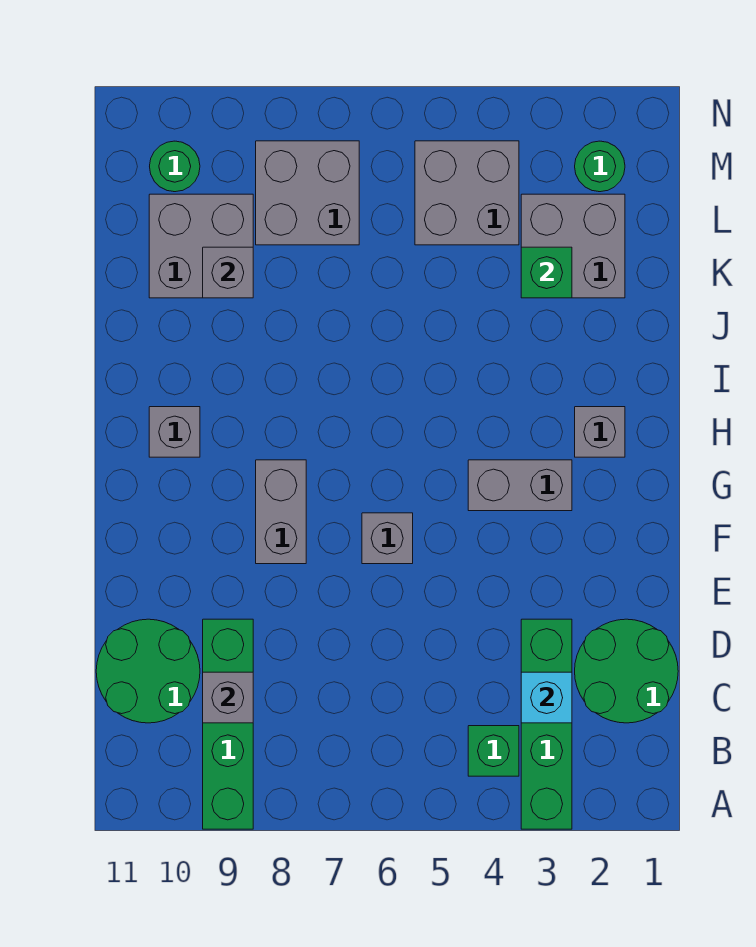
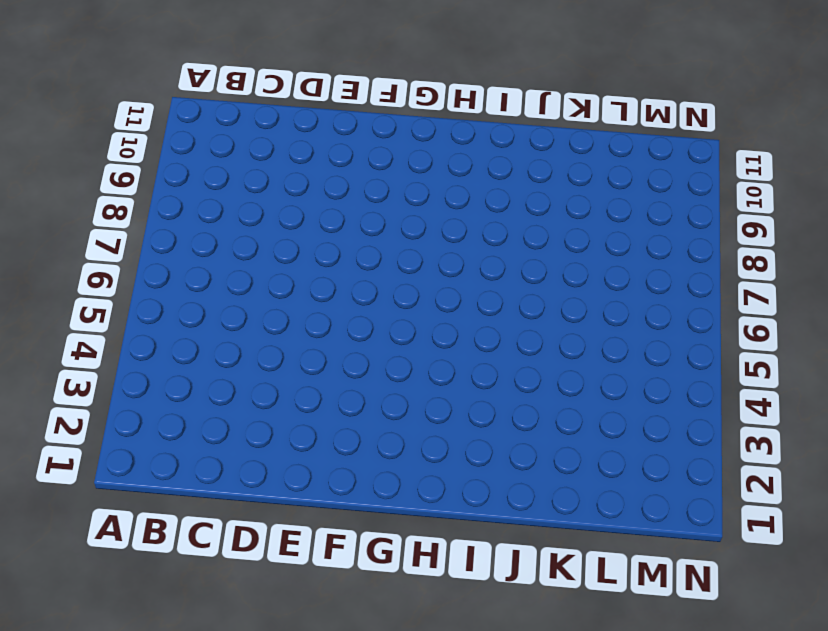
none -> green 1x4 brick [521,619,572,829]
none -> green 1x4 brick [203,619,253,829]
none -> green 1x1 brick [468,726,519,776]

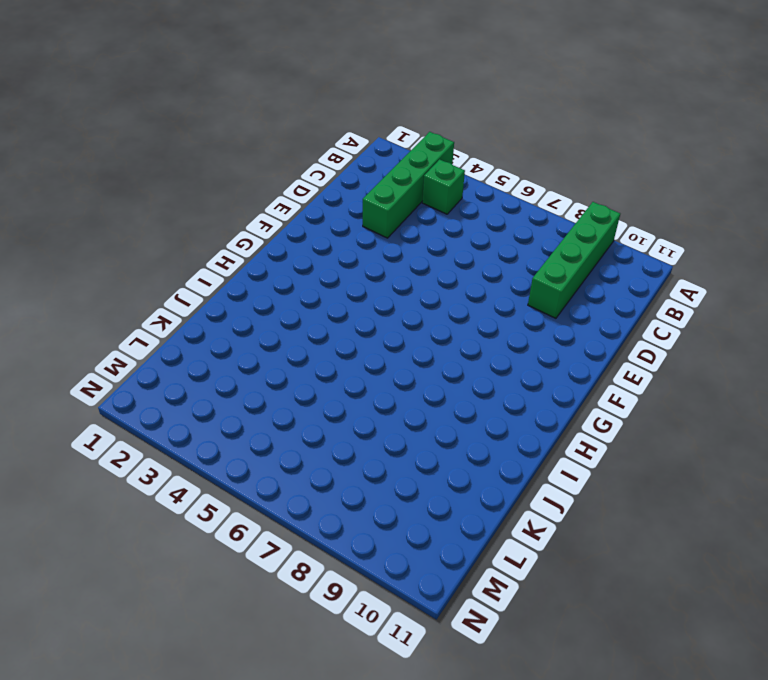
none -> green 2x2 round brick [575,619,678,723]
none -> green 2x2 round brick [96,619,200,723]
none -> grey 1x1 brick [362,513,413,564]

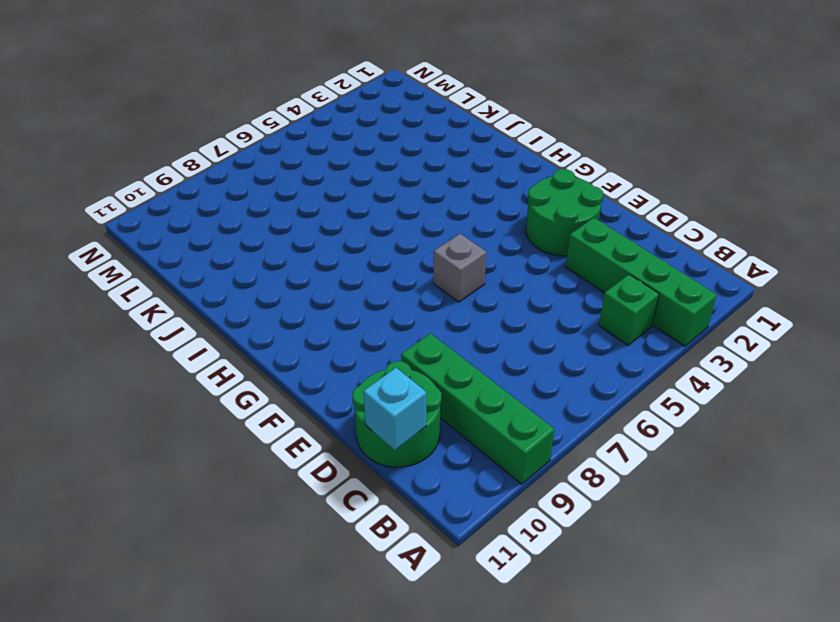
cyan 1x1 brick [363,368,426,450] -> cyan 1x1 brick moved to [521,672,572,723]
green 2x2 round brick [526,169,603,256] -> green 2x2 round brick moved to [575,619,678,723]
none -> grey 1x2 brick [256,460,306,564]
none -> grey 1x2 brick [468,460,572,511]
none -> grey 1x1 brick [575,407,625,457]

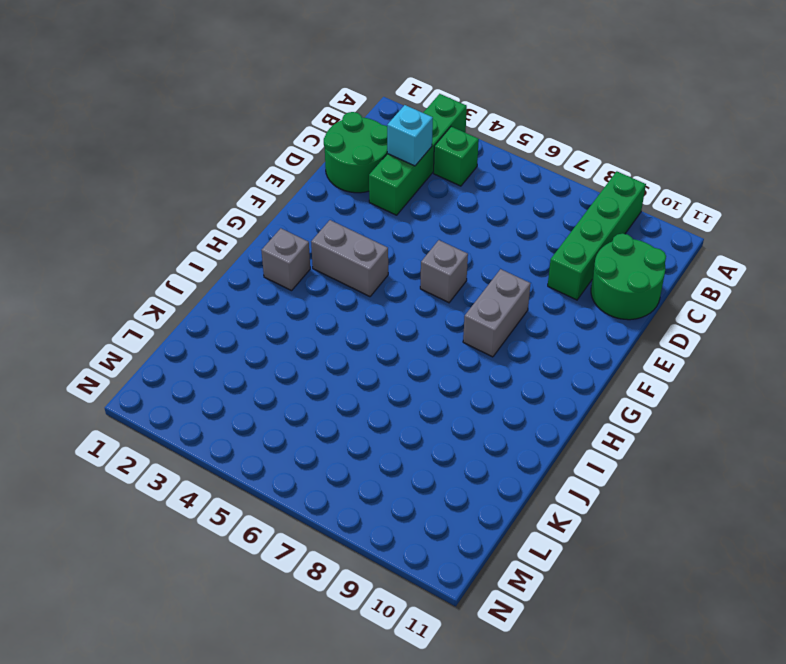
none -> grey 1x1 brick [149,407,200,457]
none -> grey 2x2 brick [521,194,625,298]
none -> grey 2x2 brick [149,194,253,298]

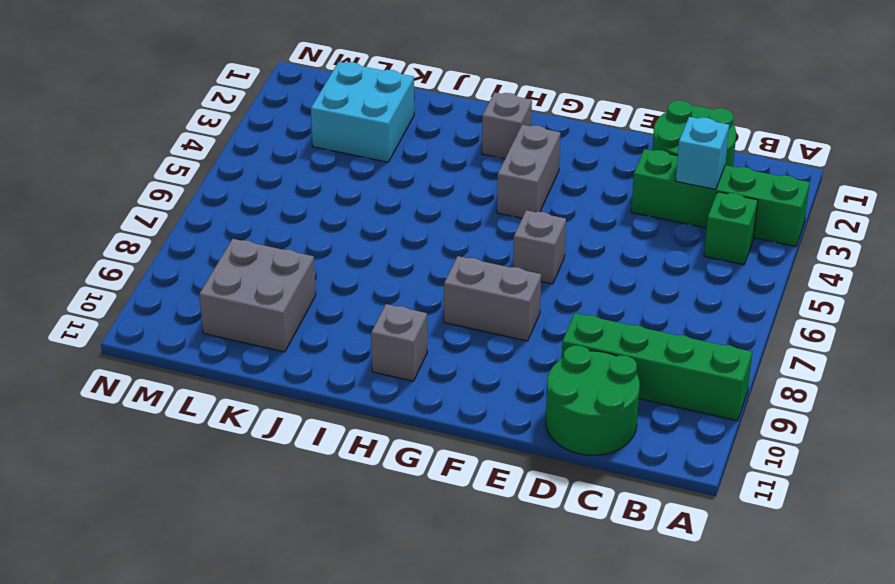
cyan 2x2 brick [311,62,414,162] -> grey 2x2 brick [521,194,625,298]
none -> grey 2x2 brick [415,141,519,245]
none -> grey 2x2 brick [256,141,359,245]
none -> green 1x1 round brick [575,141,625,192]

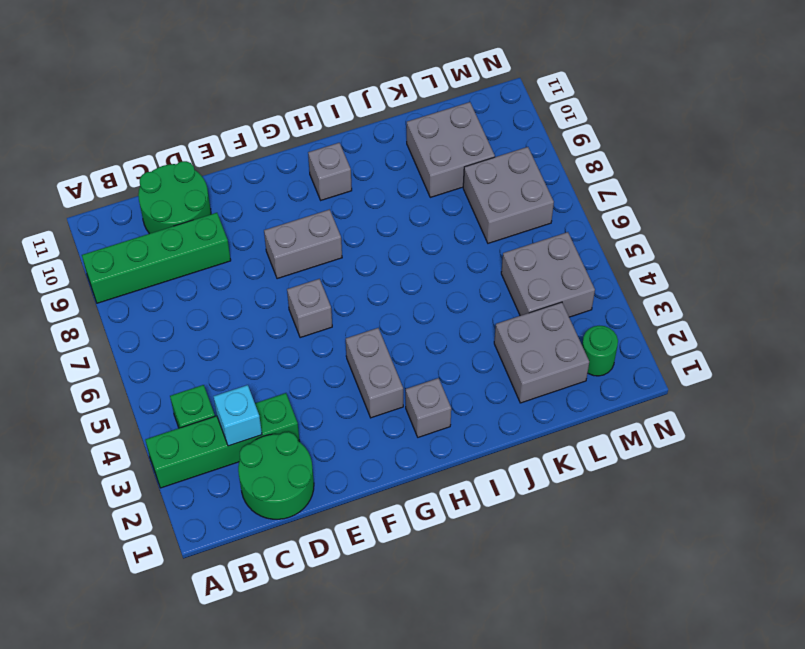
none -> green 1x1 round brick [150,141,200,192]
none -> grey 1x1 brick [203,672,253,723]
none -> green 1x1 brick [521,247,572,298]

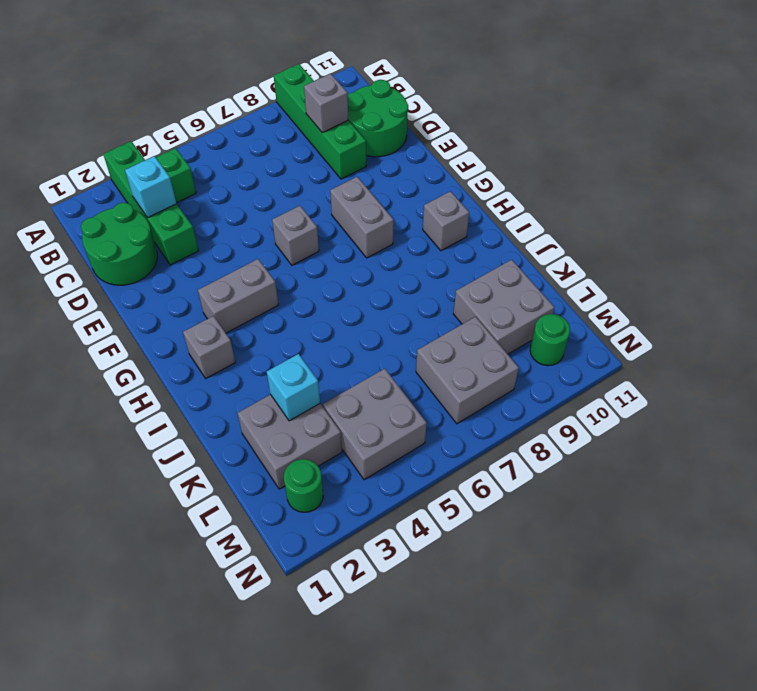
cyan 1x1 brick [267,354,320,421] -> green 1x1 brick [521,247,572,298]
none -> grey 1x1 brick [203,247,253,298]

